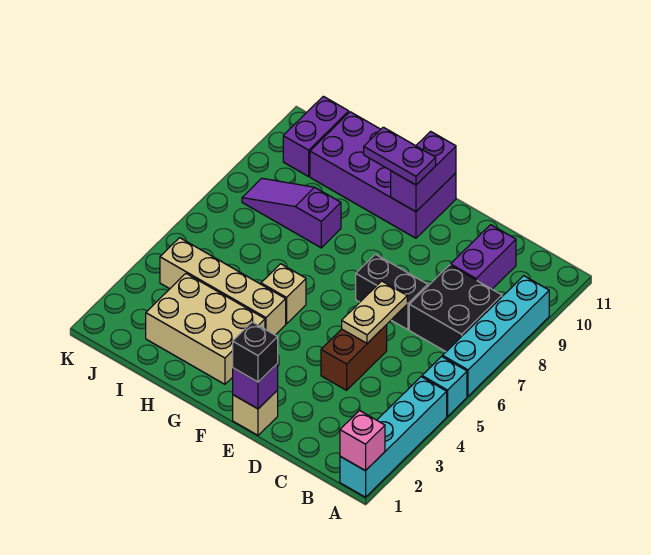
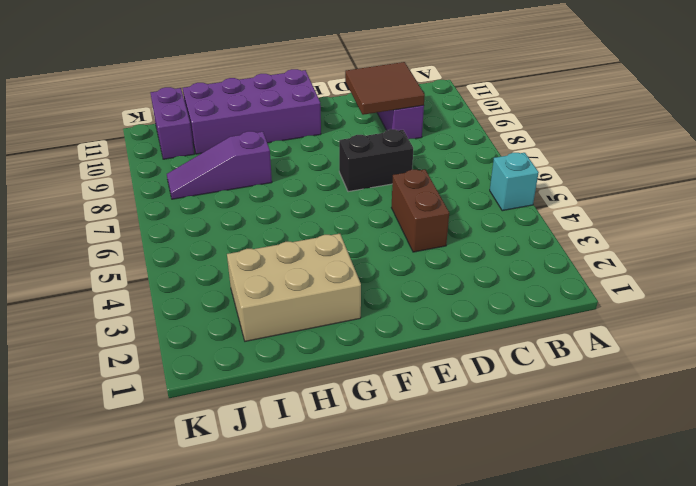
brown 2x2 tile [345,62,425,115] -> none
none -> cyan 1x4 brick [340,377,447,497]
none -> cyan 1x4 brick [443,276,549,396]
none -> black 2x2 brick [409,265,502,352]

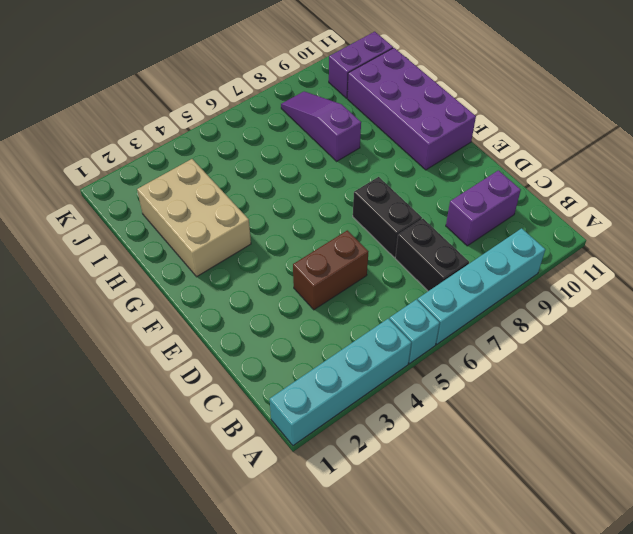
black 1x2 brick [395,219,469,291] -> black 2x2 brick [409,265,502,352]
none -> tan 1x1 brick [233,390,278,435]
none -> tan 1x4 brick [160,238,286,335]
none -> tan 1x1 brick [261,264,306,324]

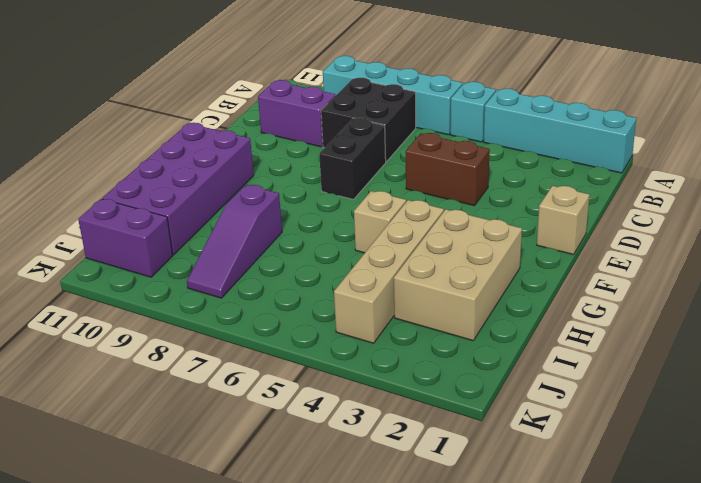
none -> pink 1x1 brick [340,410,385,471]
none -> tan 1x2 plate [342,281,407,343]
none -> purple 1x1 brick [233,364,278,409]

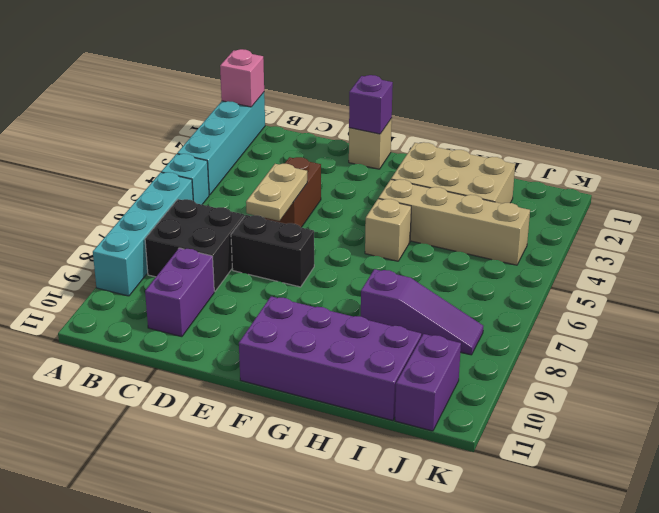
none -> purple 1x2 brick [391,131,456,212]
none -> black 1x1 brick [233,322,278,382]
none -> purple 1x2 plate [364,127,436,185]

